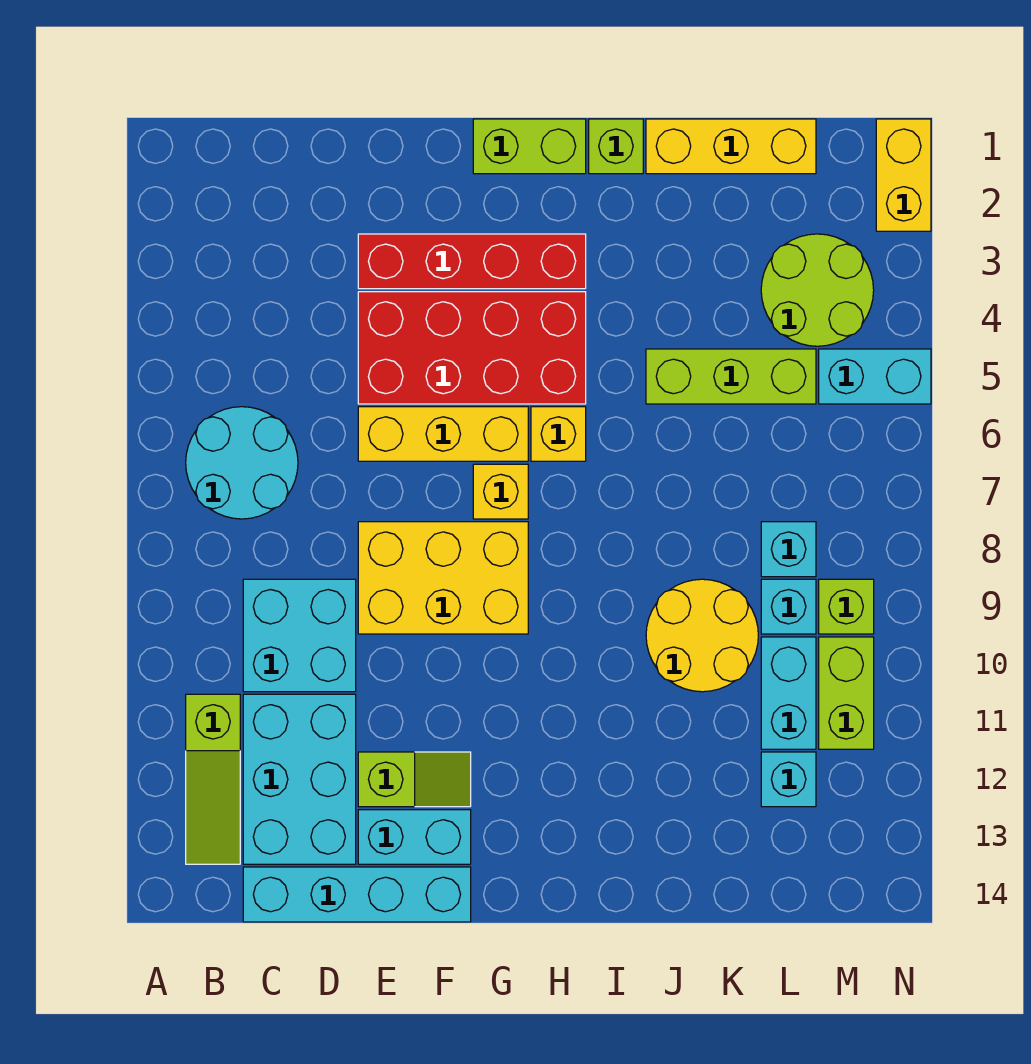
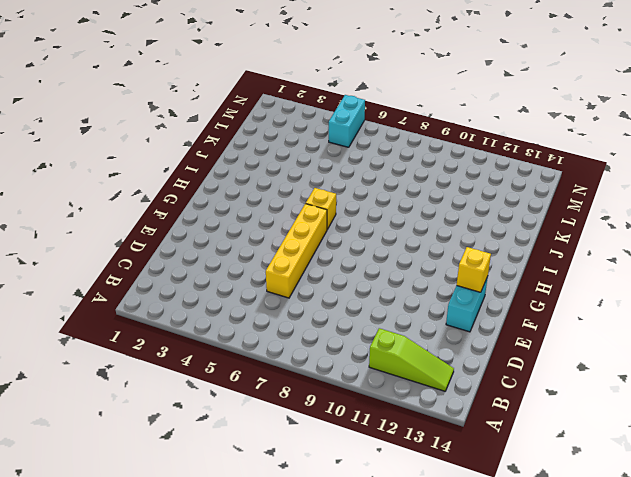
yellow 1x4 brick [266,204,327,298] -> yellow 1x3 brick [358,407,528,461]
yellow 1x1 brick [457,247,491,292] -> yellow 1x1 brick moved to [473,464,528,519]
none -> cyan 2x2 round brick [186,407,298,519]
none -> cyan 2x2 brick [243,579,356,692]
none -> cyan 2x3 brick [243,694,356,864]

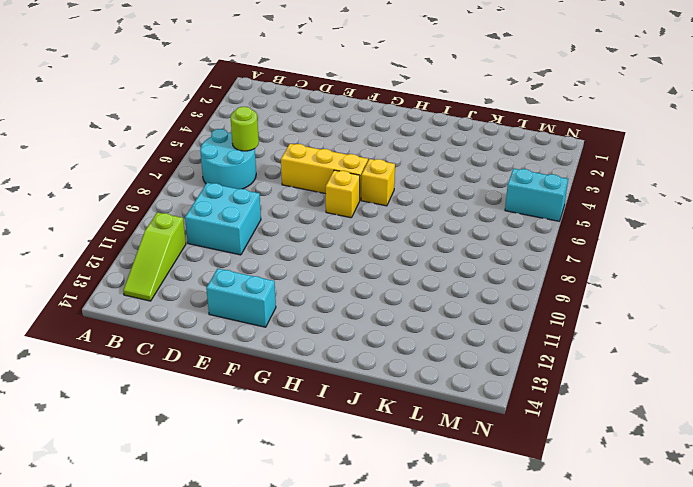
lime 1x1 round brick [230,107,259,151] -> none
none -> cyan 2x3 brick [243,694,356,864]
none -> cyan 1x4 brick [243,867,471,922]
none -> red 1x4 brick [358,234,586,289]

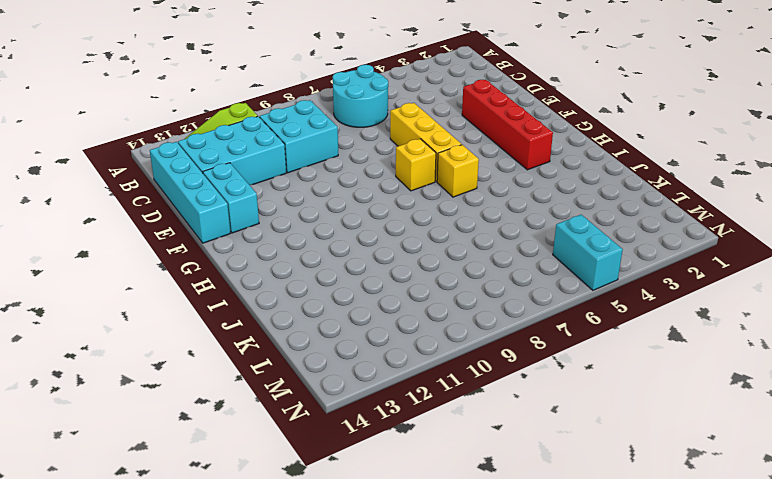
none -> red 2x4 brick [358,292,586,404]
none -> yellow 2x3 brick [358,522,528,634]
none -> lime 1x2 slope [358,752,471,807]

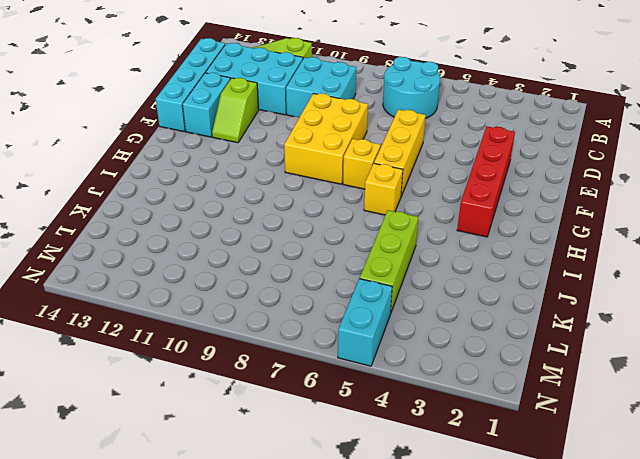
none -> red 2x4 brick [358,292,586,404]
none -> lime 1x2 brick [473,119,586,174]
none -> lime 1x1 brick [589,119,643,174]

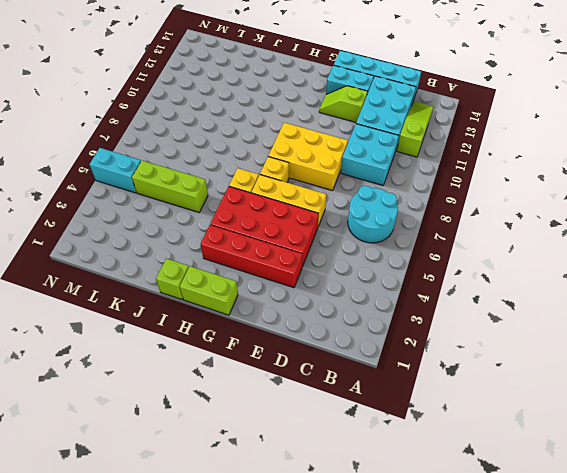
none -> yellow 1x3 brick [646,119,816,174]
none -> yellow 2x2 round brick [646,579,758,692]
none -> lime 2x2 round brick [761,234,874,346]

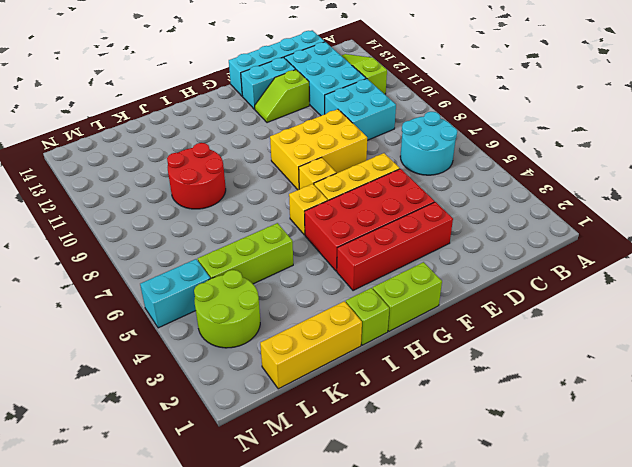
red 2x2 round brick [167,143,226,209] -> yellow 2x2 round brick [646,579,758,692]
none -> cyan 1x1 brick [761,522,816,577]
none -> cyan 1x1 brick [761,579,816,634]
none -> cyan 1x2 brick [761,637,816,749]

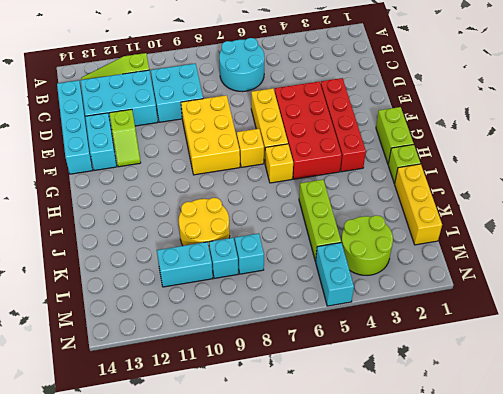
none -> cyan 1x1 brick [761,752,816,807]
none -> lime 1x1 brick [819,579,874,634]
none -> lime 1x2 brick [819,637,874,749]

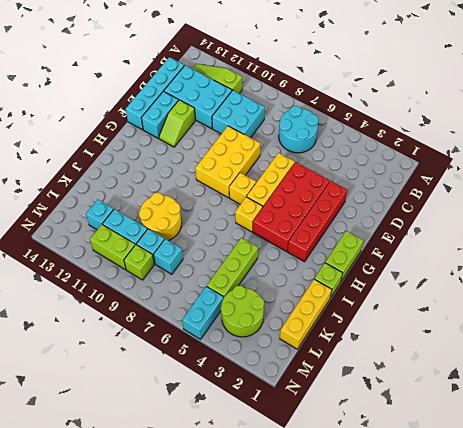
none -> yellow 1x2 brick [876,119,931,231]

